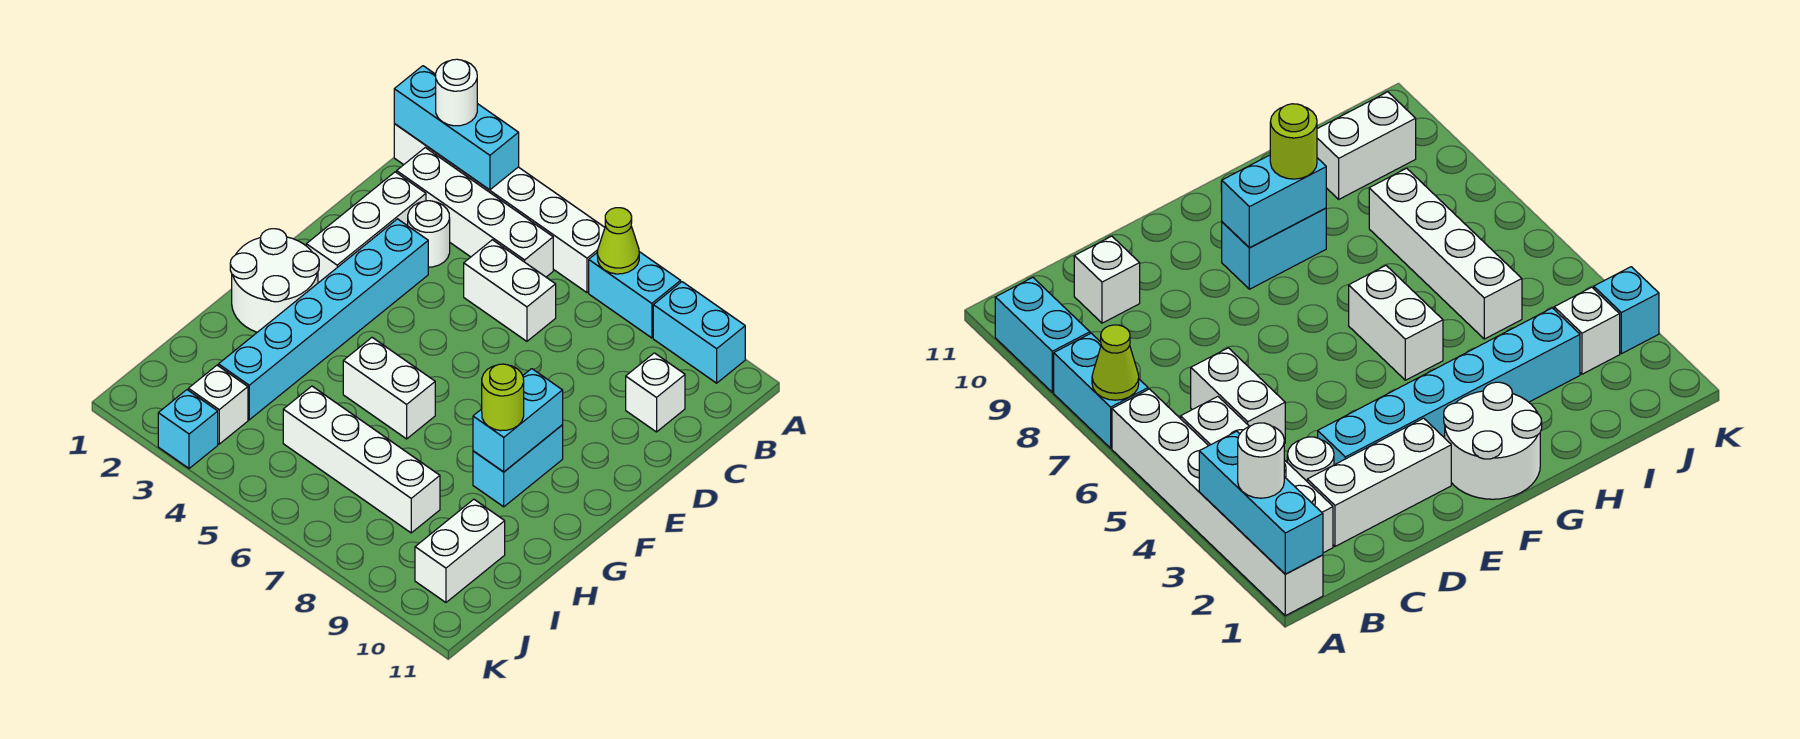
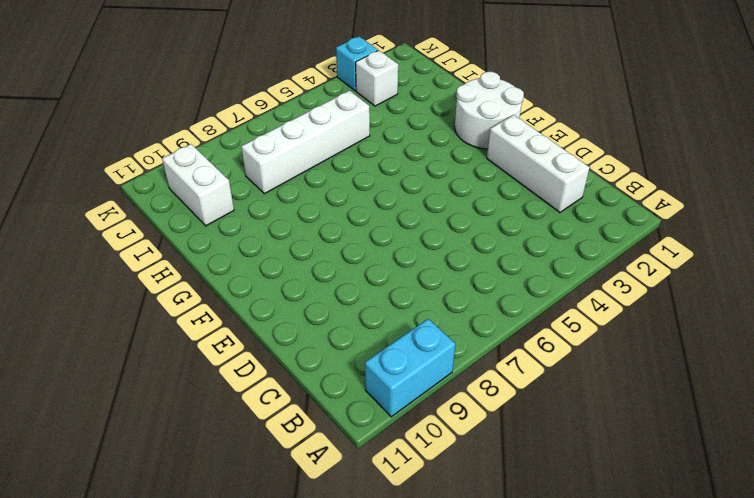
none -> white 1x6 brick [394,124,605,293]
none -> cyan 1x2 brick [589,252,681,338]
none -> white 1x4 brick [397,148,553,277]

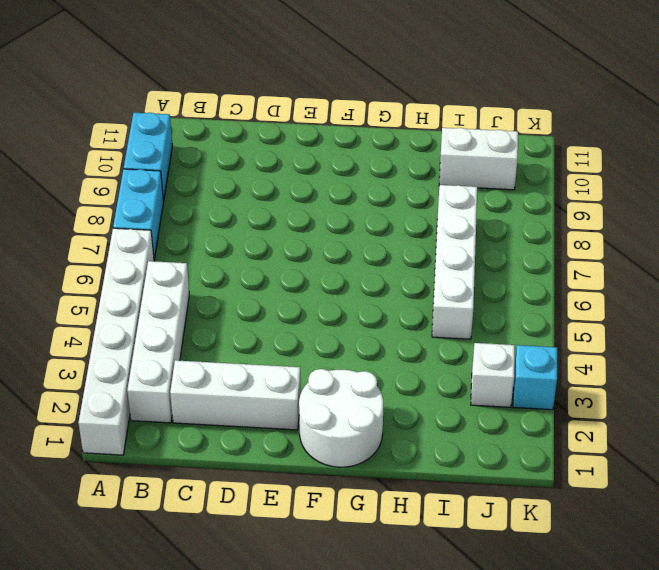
none -> white 1x1 round brick [408,201,450,267]
none -> white 1x2 brick [464,240,556,341]
none -> white 1x1 brick [626,353,685,432]

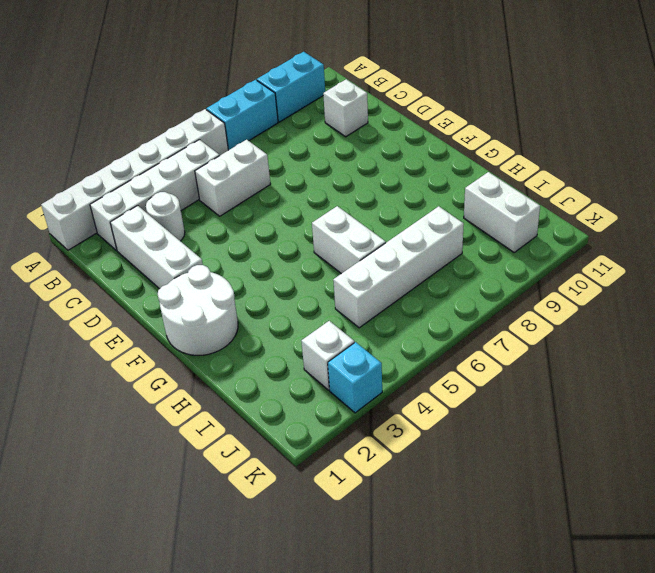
white 1x2 brick [312,206,386,274] -> white 1x2 brick turned to [343,338,435,439]
none -> cyan 1x6 brick [218,219,428,420]
none -> cyan 1x2 brick [473,425,563,507]
none -> cyan 1x3 brick [394,66,519,190]

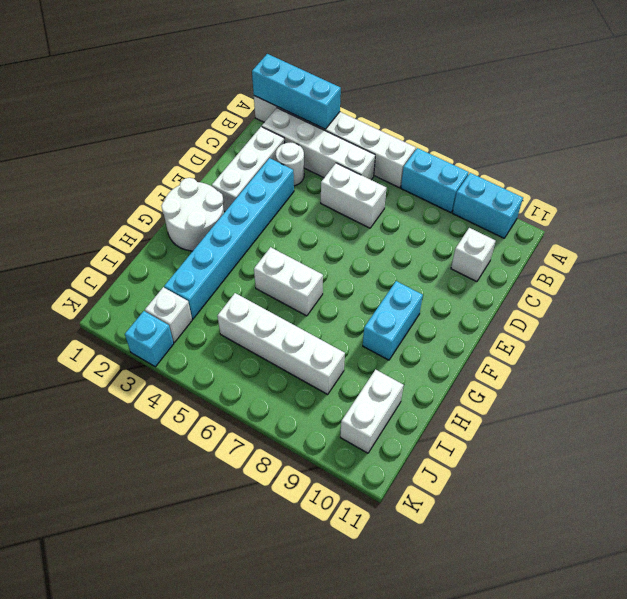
none -> lime 1x1 cone [597,208,639,274]
none -> cyan 1x2 brick [473,369,563,472]
none -> white 1x1 round brick [436,59,477,126]

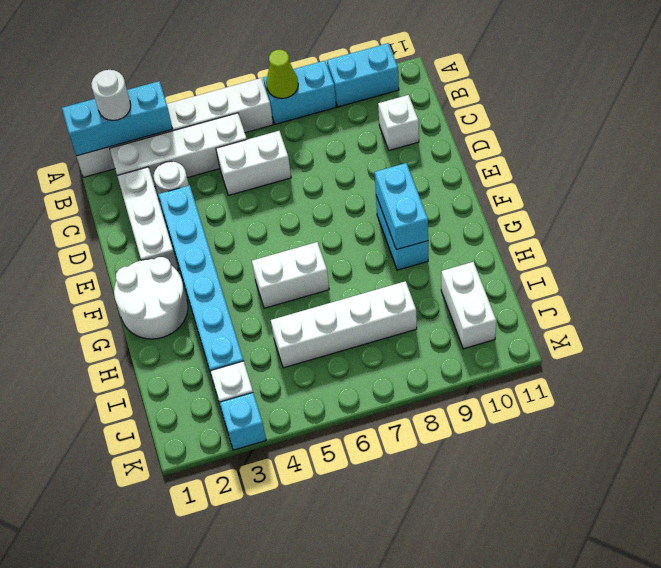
none -> lime 1x1 round brick [482,364,524,431]

